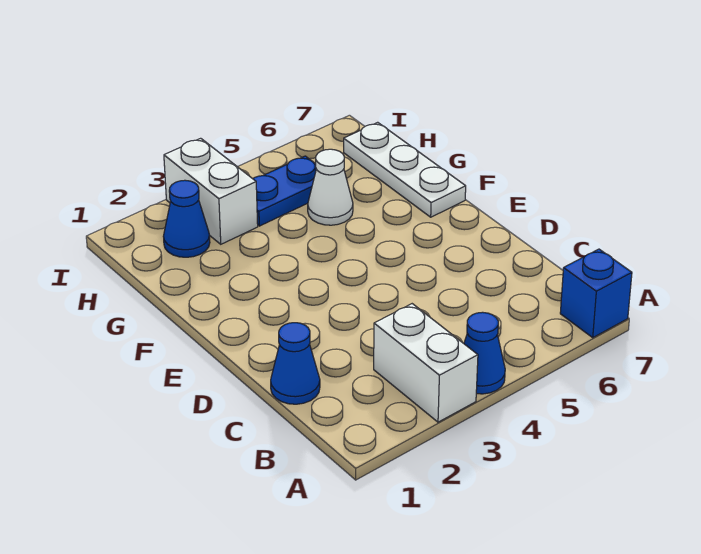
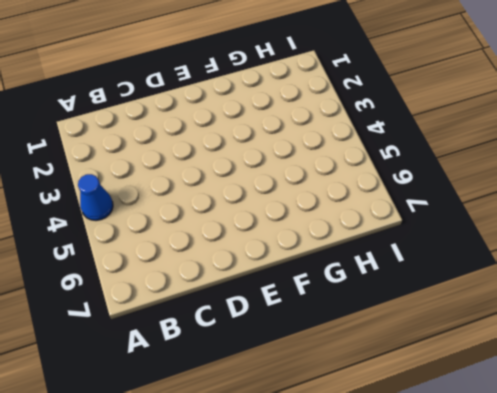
none -> white 1x2 brick [374,304,478,422]
none -> blue 1x1 brick [560,249,632,337]

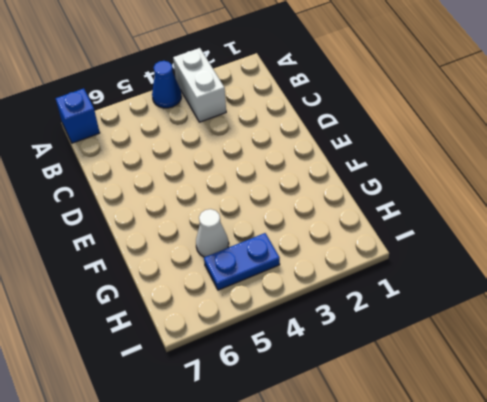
none -> blue 1x1 cone [271,323,320,404]
none -> white 1x3 plate [344,122,466,217]

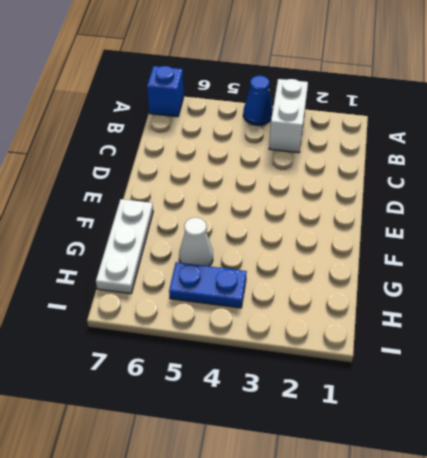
none -> blue 1x1 cone [271,323,320,404]
none -> blue 1x1 cone [163,180,210,257]

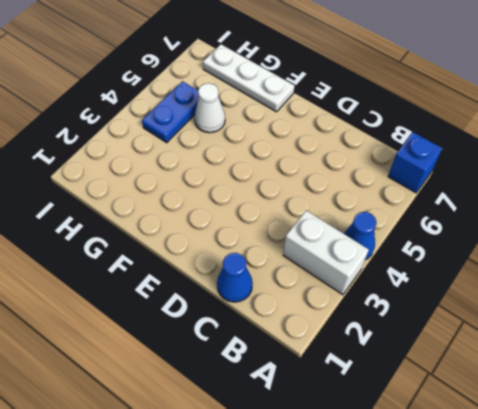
none -> blue 1x1 cone [163,180,210,257]
none -> white 1x2 brick [164,138,258,244]

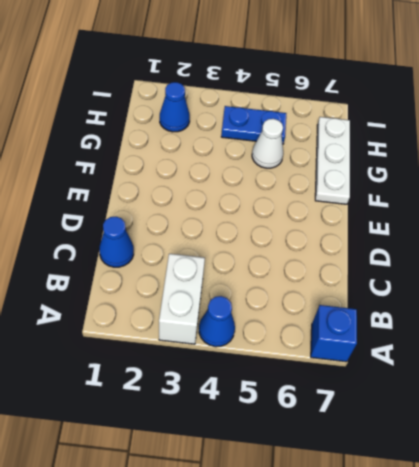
none -> white 1x2 brick [164,138,258,244]

